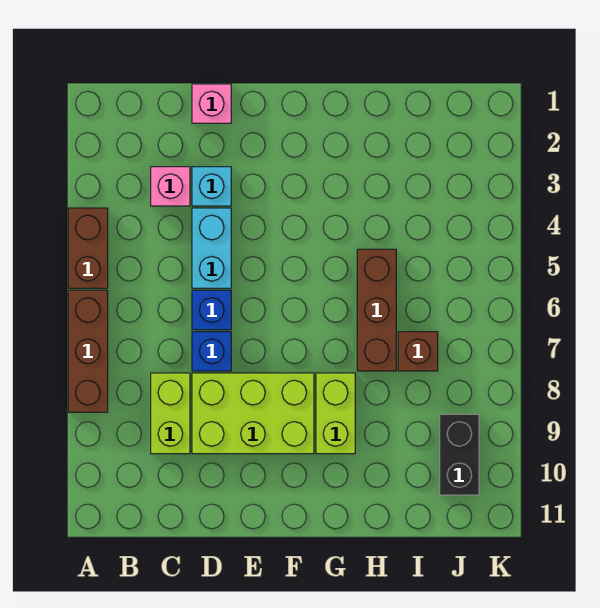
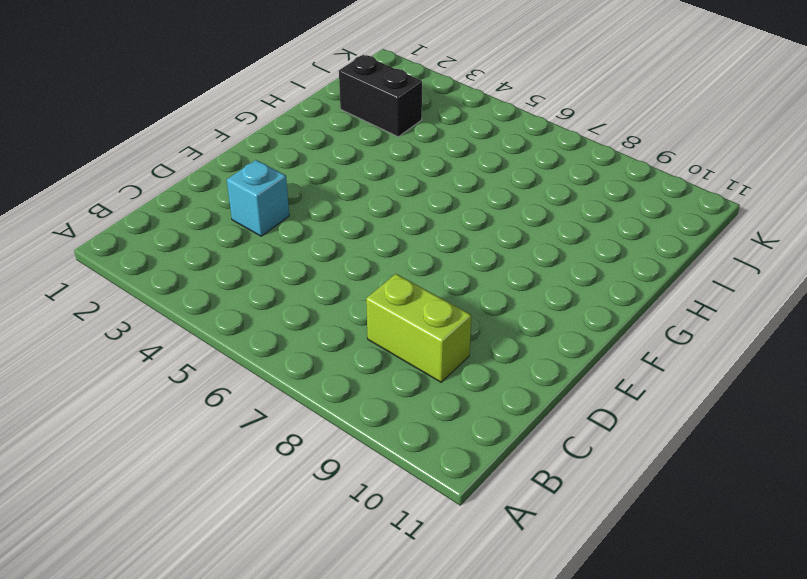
black 1x2 brick [339,55,422,137] -> black 1x2 brick moved to [440,414,479,495]
none -> brown 1x2 brick [68,208,108,288]
none -> brown 1x3 brick [68,290,108,412]
none -> pink 1x1 brick [151,167,190,206]

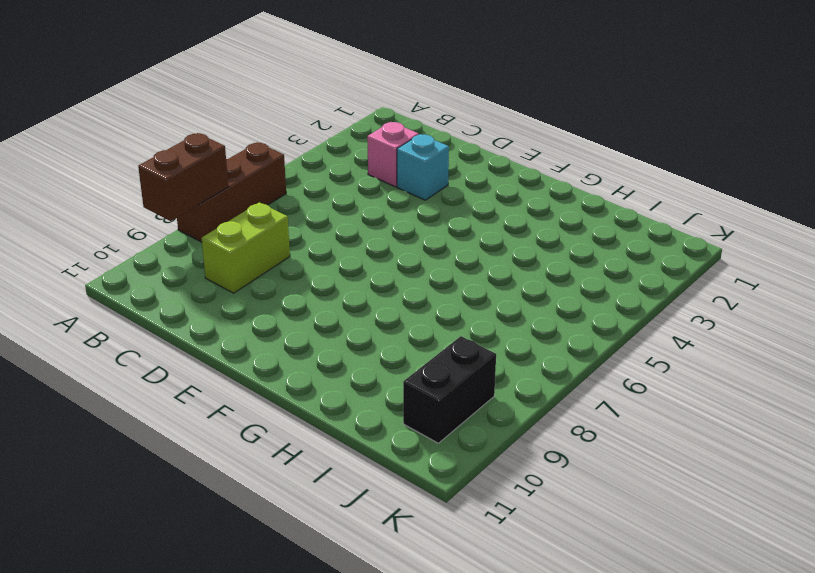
brown 1x2 brick [138,133,228,221] -> brown 1x2 brick moved to [68,208,108,288]
none -> pink 1x1 brick [192,84,231,123]
none -> cyan 1x2 brick [192,208,231,288]
none -> blue 1x1 brick [192,290,231,330]

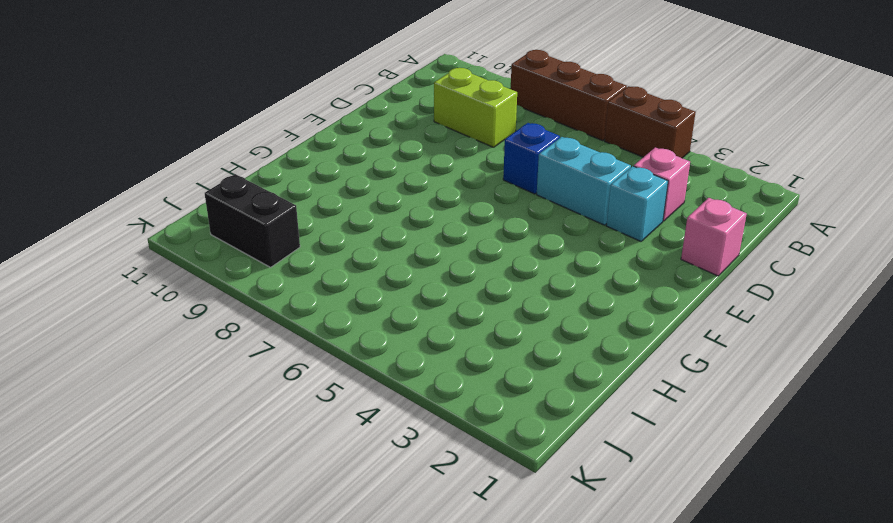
none -> blue 1x1 brick [192,332,231,371]
none -> lime 2x3 brick [192,373,314,454]
none -> lime 1x2 brick [316,373,355,454]

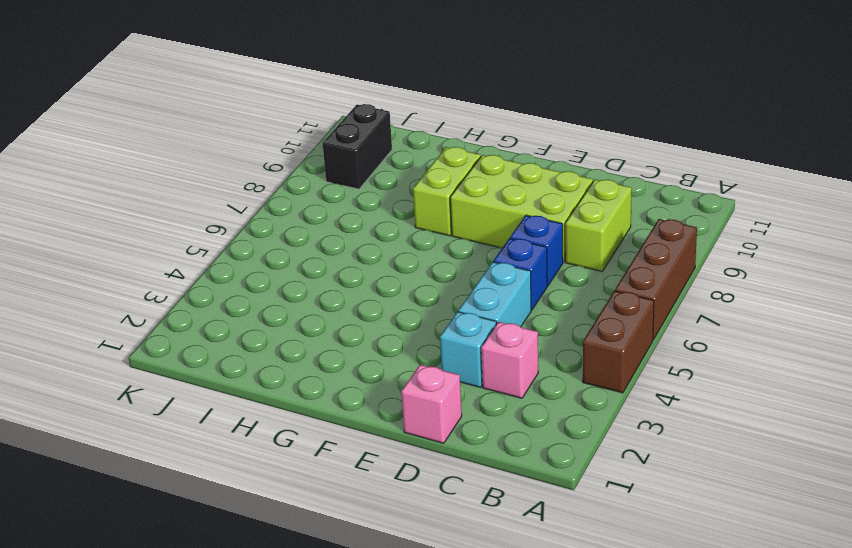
none -> brown 1x3 brick [357,249,396,371]
none -> brown 1x1 brick [398,332,438,371]

